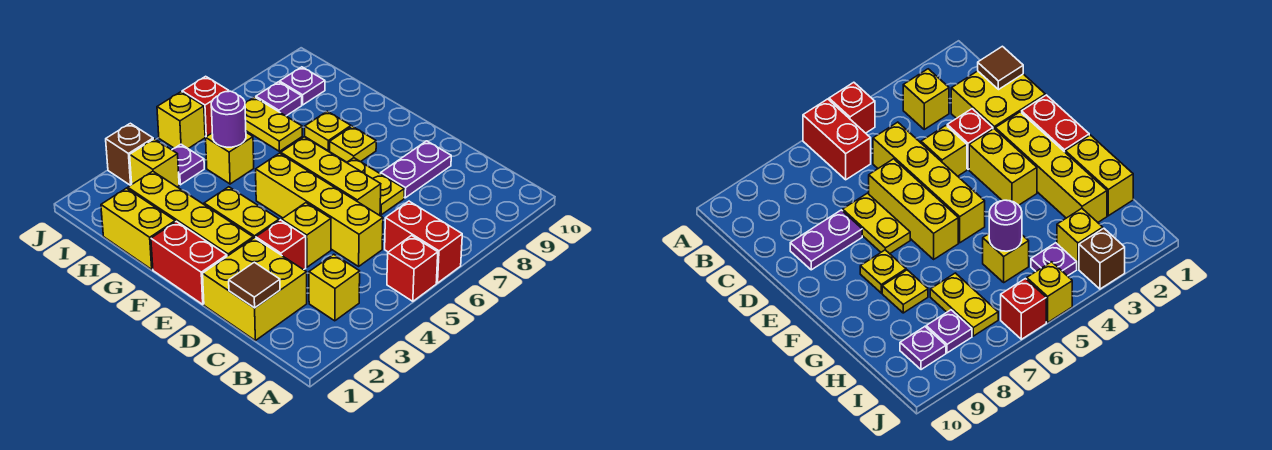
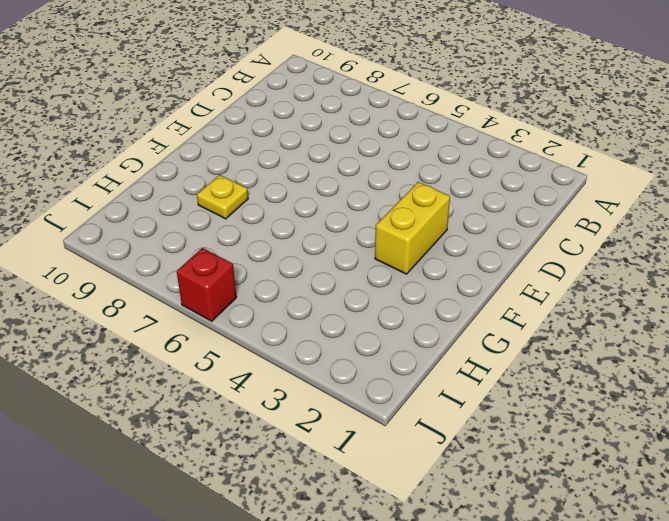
none -> red 1x1 brick [387,236,438,301]
none -> red 1x2 brick [385,201,462,283]
none -> yellow 1x1 brick [309,254,360,321]

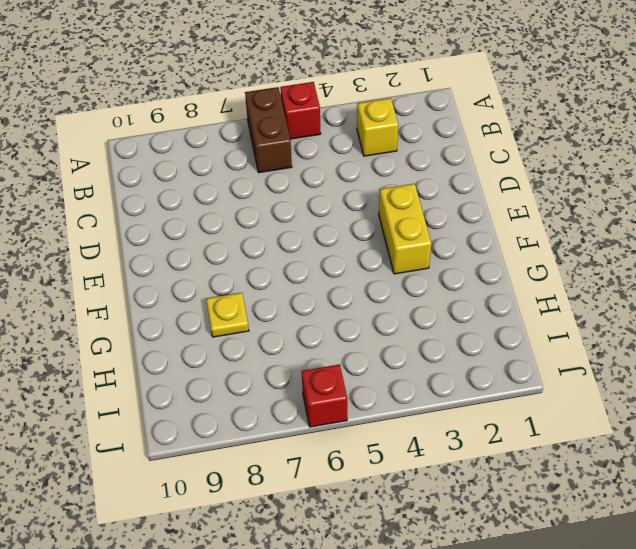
brown 1x2 brick [245,87,292,173] -> red 1x2 brick [385,201,462,283]
none -> yellow 2x2 brick [203,238,307,341]
none -> yellow 1x4 brick [256,153,383,266]
none -> red 1x1 brick [256,220,306,270]

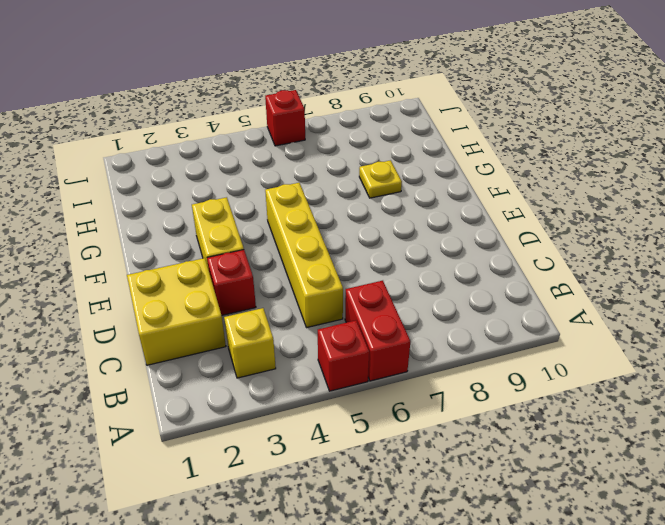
none -> yellow 1x1 brick [282,203,331,267]
none -> yellow 1x3 brick [281,137,381,215]
none -> yellow 1x2 plate [347,158,404,215]

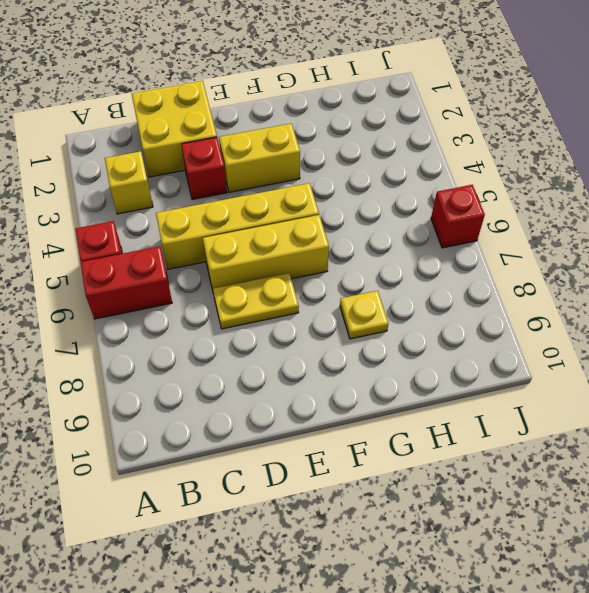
none -> yellow 1x1 brick [282,203,331,267]
none -> purple 1x2 plate [381,141,451,198]
none -> red 1x2 brick [151,222,227,304]

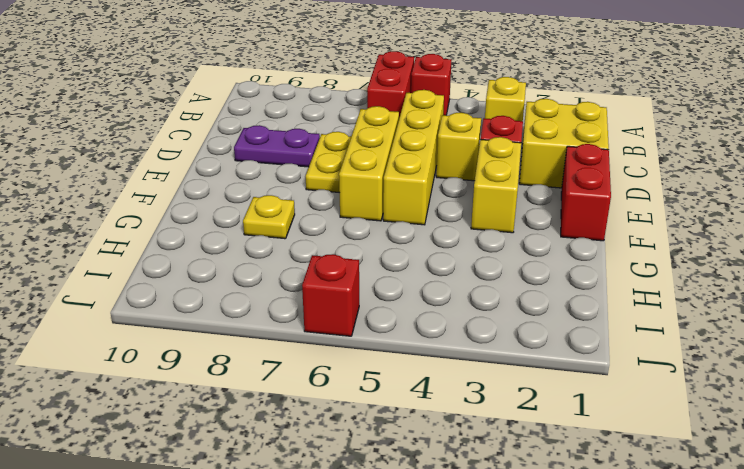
none -> yellow 1x4 brick [128,171,253,256]
none -> yellow 1x1 plate [330,126,376,162]
none -> yellow 1x2 brick [101,188,175,269]

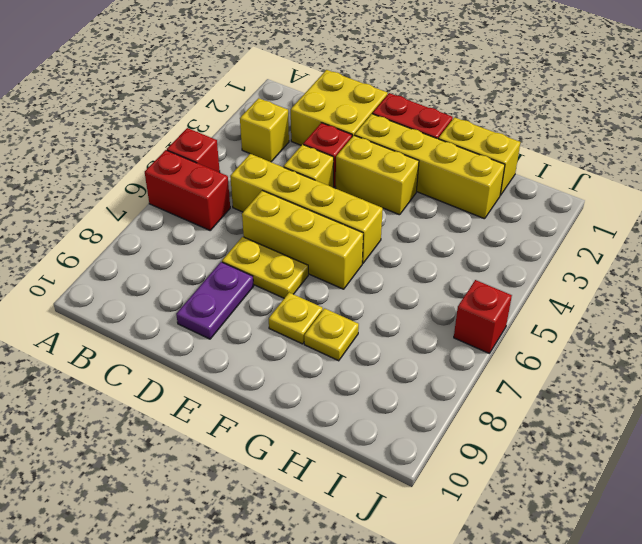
none -> yellow 1x1 brick [206,133,254,184]
none -> yellow 1x2 plate [245,97,302,151]
none -> yellow 1x1 brick [130,139,179,187]

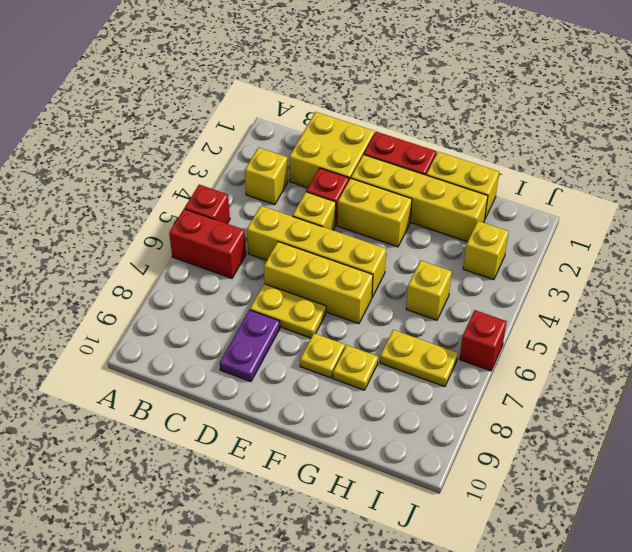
none -> purple 1x1 plate [172,144,204,185]
none -> purple 1x1 plate [256,82,302,116]
none -> purple 1x1 plate [280,67,325,105]

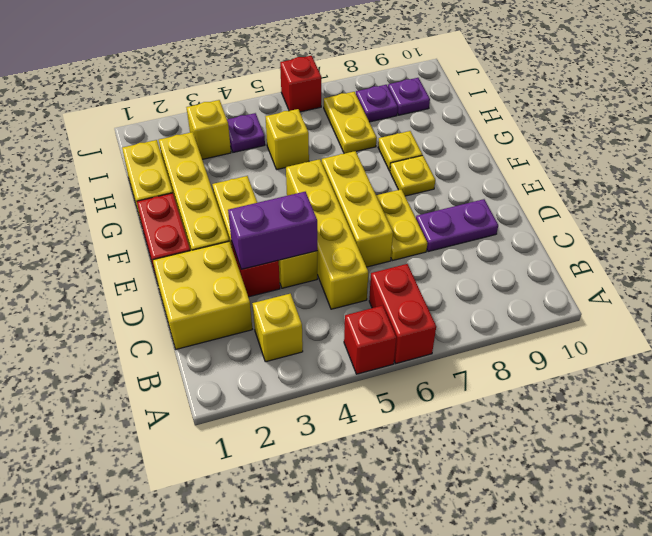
purple 1x2 brick [228,192,317,269] -> none
none -> brown 1x1 brick [106,123,153,185]
none -> yellow 1x1 brick [157,92,205,148]
none -> brown 1x1 tile [229,262,280,308]

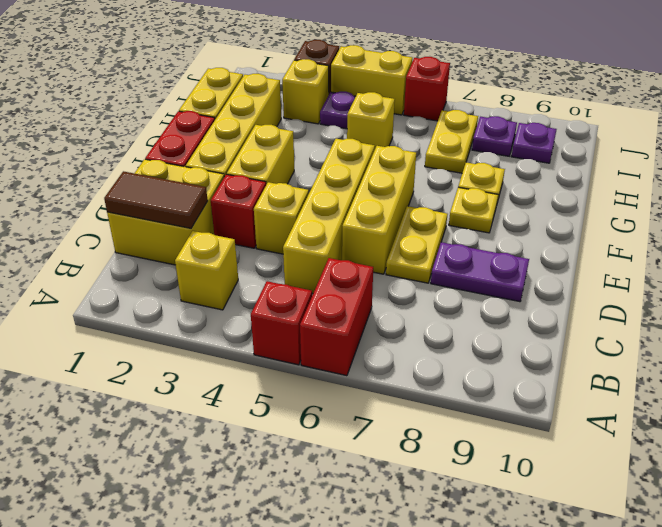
brown 1x2 tile [104,171,208,228] -> brown 1x1 tile [229,262,280,308]
yellow 1x2 brick [331,45,412,115] -> yellow 1x1 brick [157,92,205,148]
none -> purple 1x1 round brick [211,91,246,147]

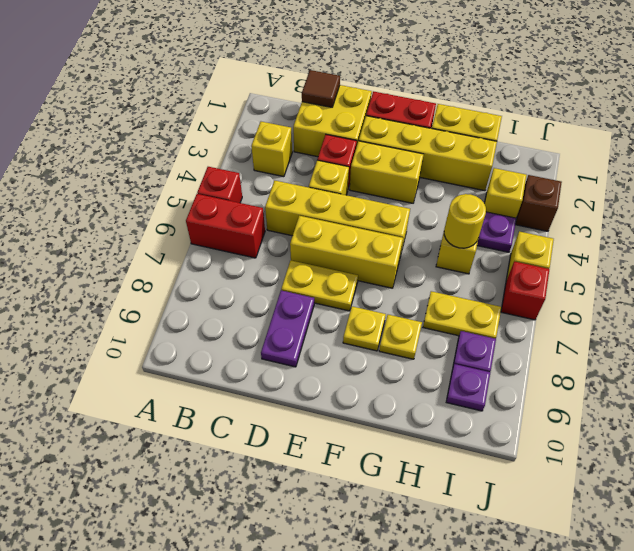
yellow 1x1 round brick [444,194,486,248] -> purple 1x1 round brick [211,91,246,147]

